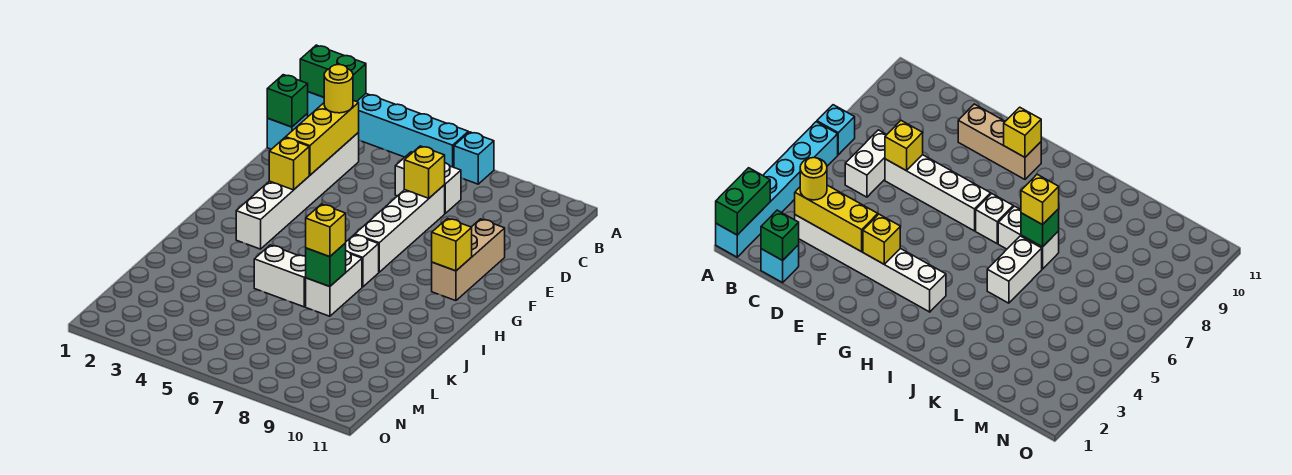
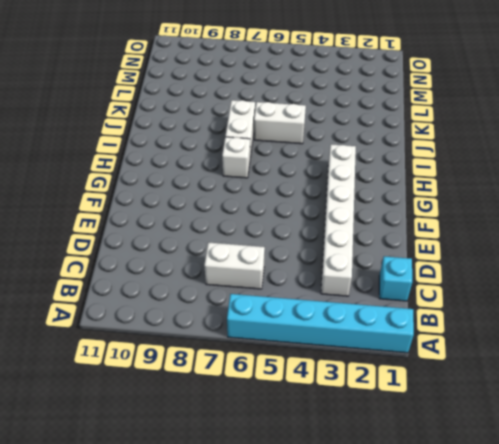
none -> cyan 1x1 brick [454,132,494,184]
none -> white 1x4 brick [355,185,445,272]
none -> tan 1x3 brick [432,219,505,301]

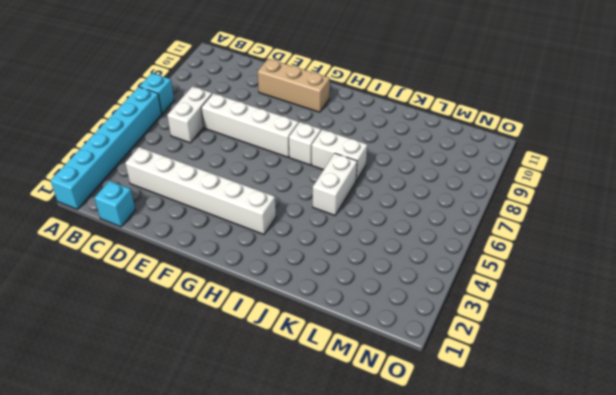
none -> green 1x2 brick [300,45,366,102]
none -> green 1x1 brick [267,75,308,127]
none -> yellow 1x3 brick [286,100,359,175]

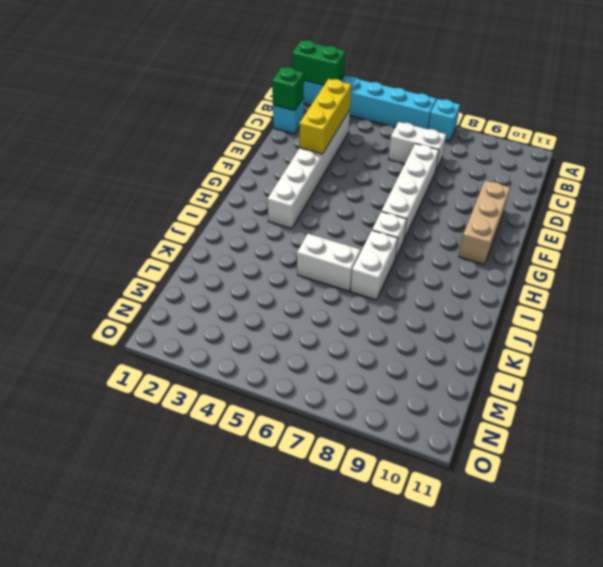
none -> yellow 1x1 brick [404,146,445,198]
none -> yellow 1x1 brick [269,138,309,190]
none -> yellow 1x1 brick [432,218,472,271]

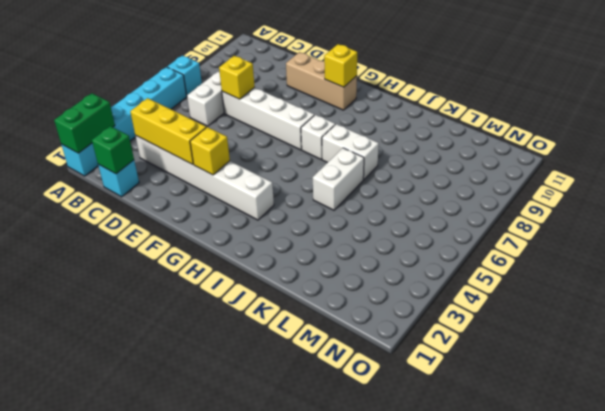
none -> green 1x1 brick [306,243,346,287]
none -> yellow 1x1 round brick [324,64,353,113]
none -> yellow 1x1 brick [306,204,346,257]

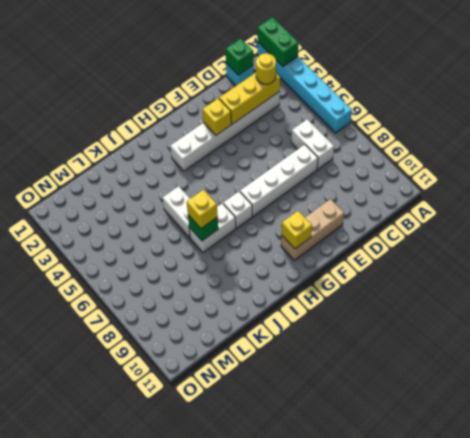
none -> cyan 1x1 brick [454,132,494,184]
none -> yellow 1x1 brick [404,146,445,198]

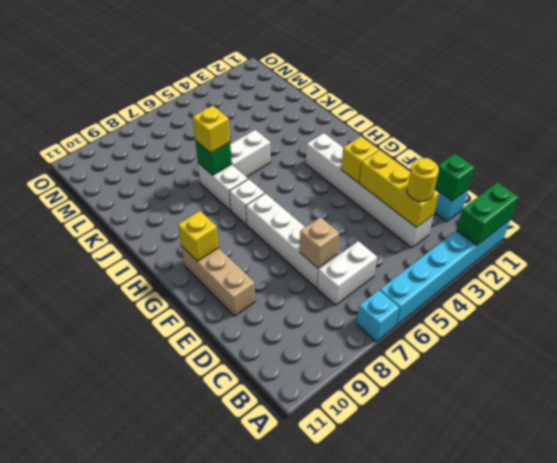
tan 1x1 brick [300,217,339,268] -> yellow 1x1 brick [404,146,445,198]

